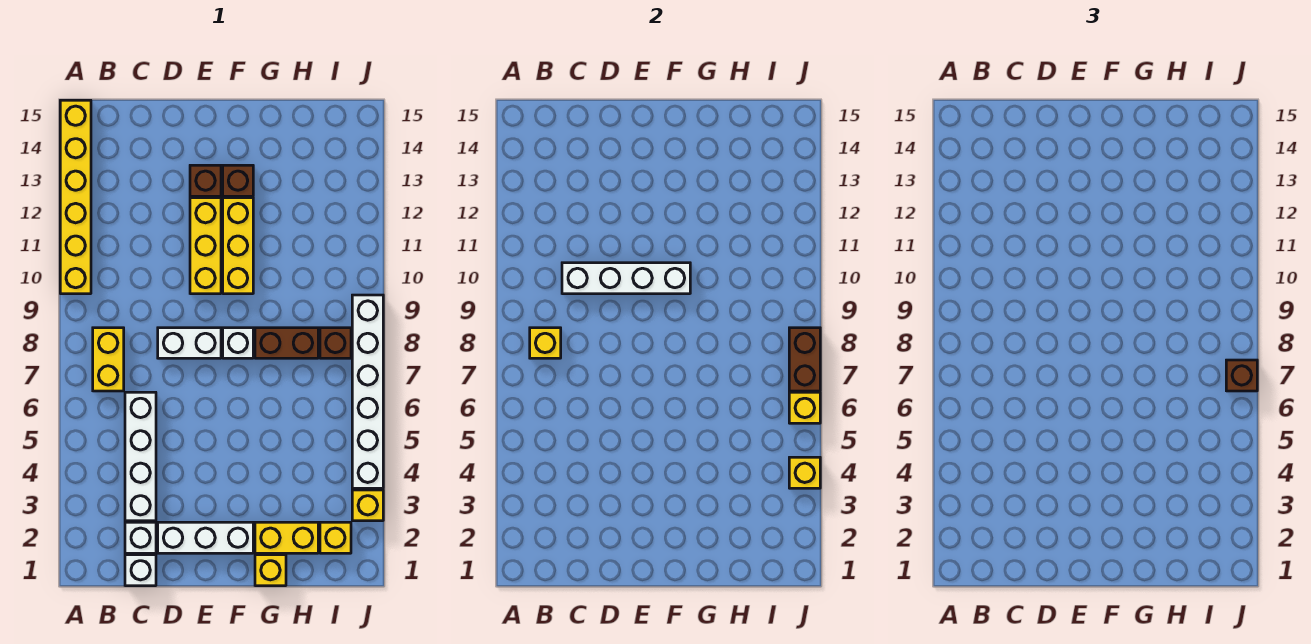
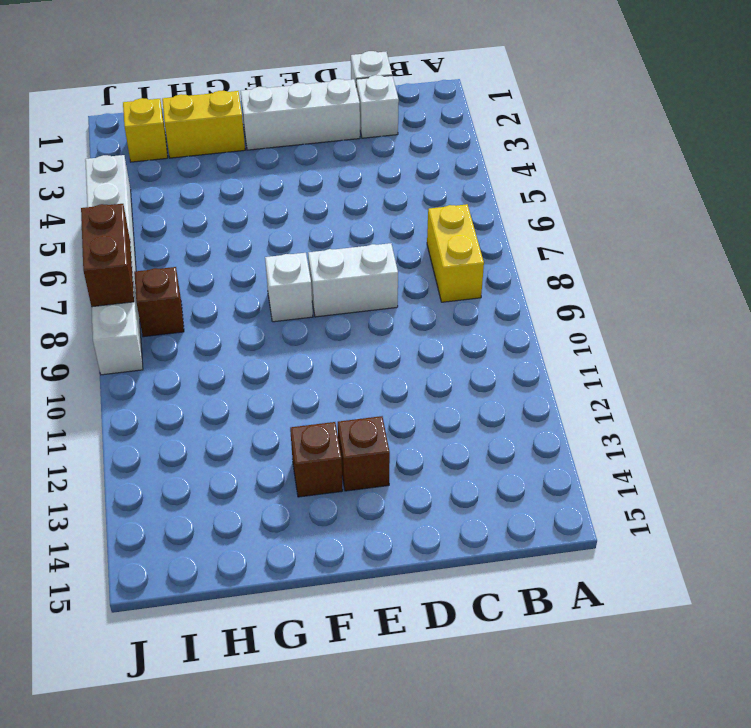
none -> yellow 1x6 brick [60,100,91,294]
none -> white 1x4 brick [125,392,156,521]
none -> yellow 1x3 brick [190,198,221,294]

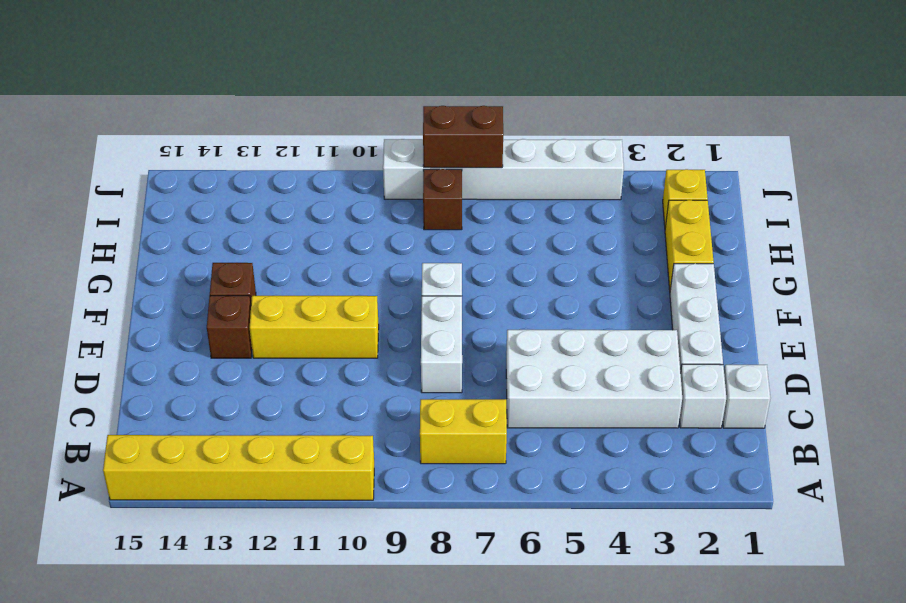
white 2x4 brick [506,330,682,428] -> white 1x4 brick [125,392,156,521]
none -> yellow 1x3 brick [223,198,253,294]
none -> yellow 1x1 brick [255,555,286,586]
none -> brown 1x2 brick [255,328,318,358]

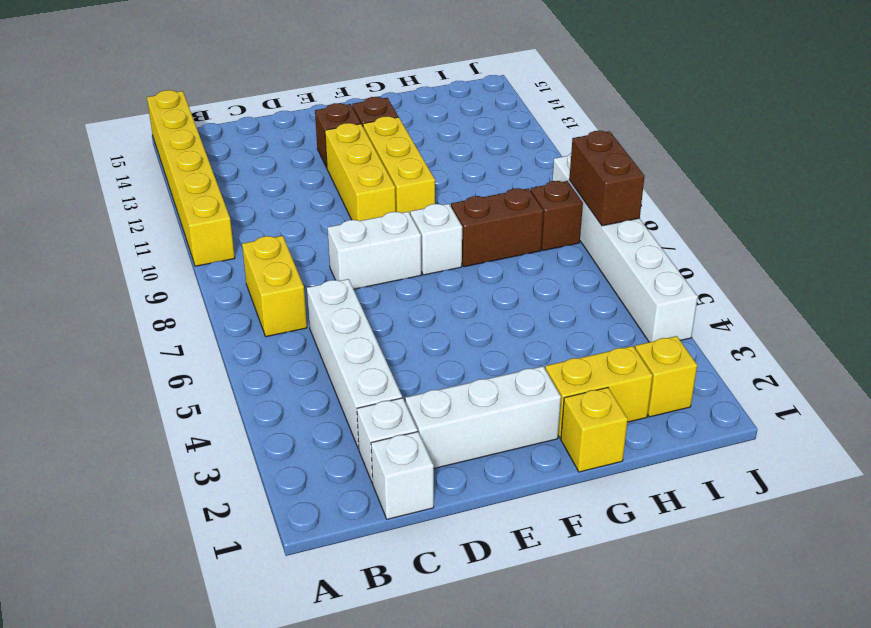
none -> yellow 1x1 brick [352,490,383,521]
none -> yellow 1x1 brick [530,328,561,358]
none -> white 1x4 brick [562,263,690,294]

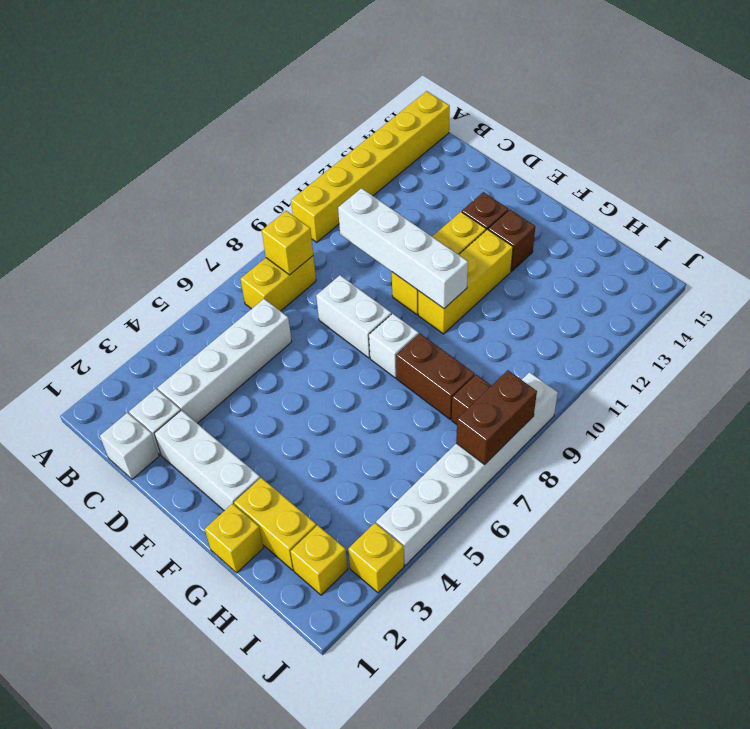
none -> yellow 1x1 brick [789,457,820,488]
none -> yellow 1x1 brick [789,392,820,423]
none -> brown 1x1 brick [1226,360,1257,391]

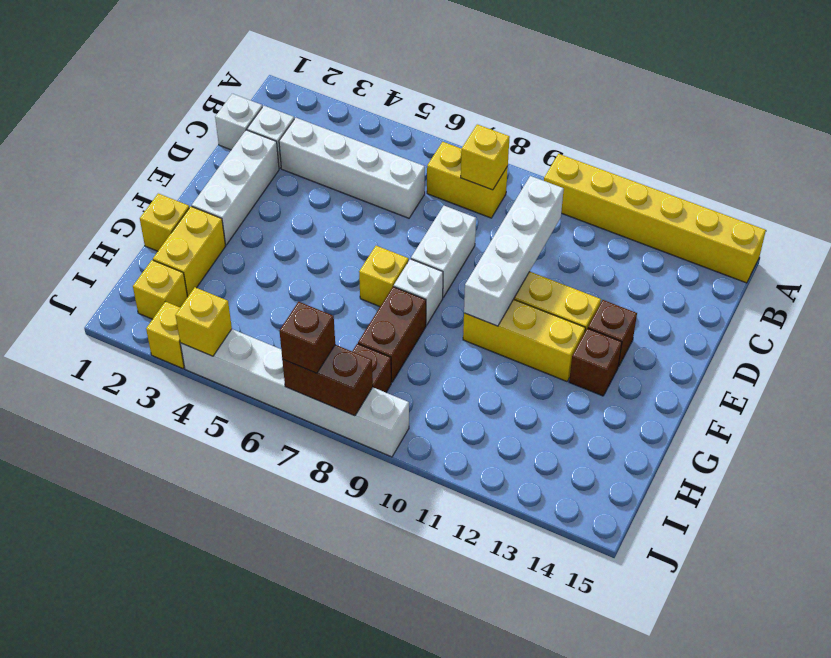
yellow 1x1 brick [359,246,409,307] -> yellow 1x1 brick moved to [789,392,820,423]

